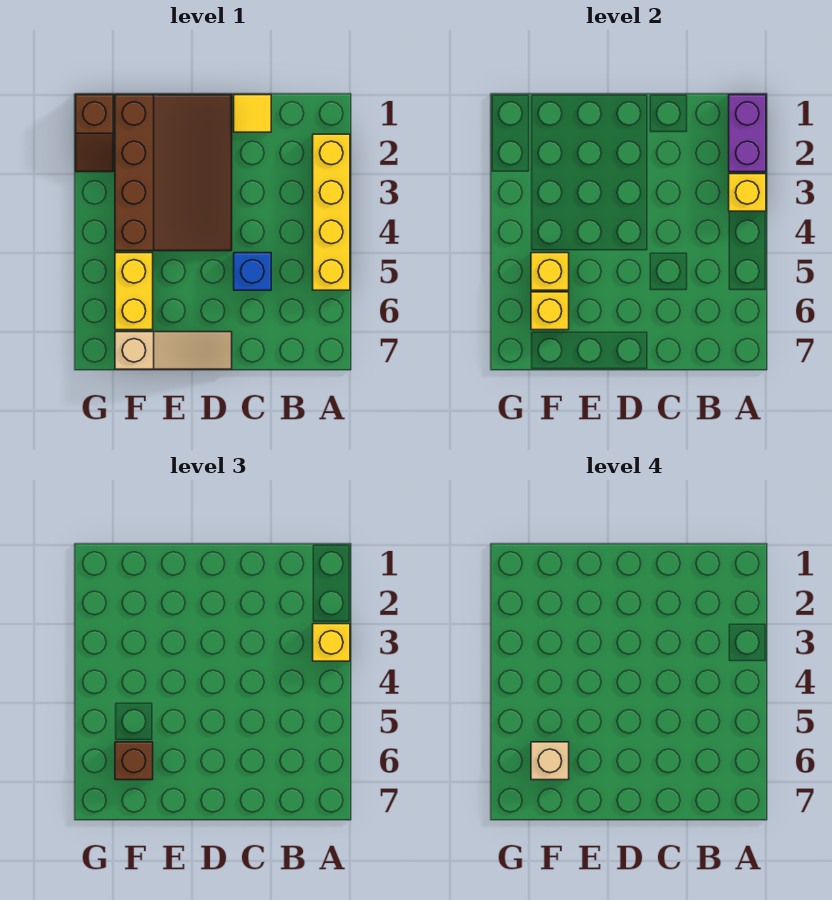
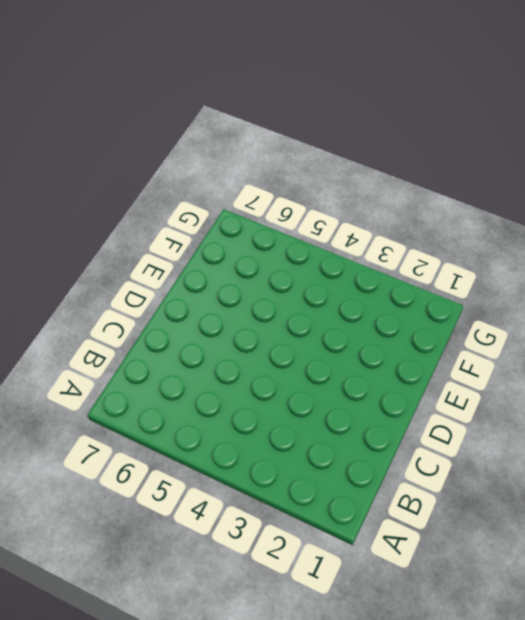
none -> yellow 1x4 brick [313,134,350,290]
none -> yellow 1x1 tile [234,95,271,132]
none -> blue 1x1 brick [234,253,271,290]

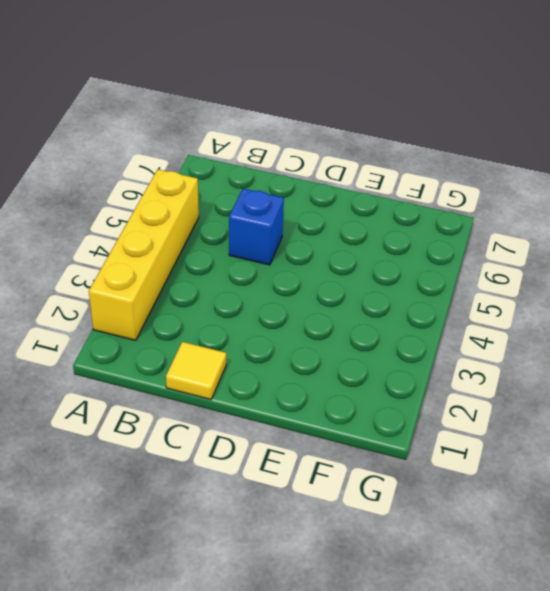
none -> brown 3x4 slope [115,95,232,251]
none -> tan 1x3 slope [115,332,232,369]
none -> yellow 1x2 brick [115,253,153,330]

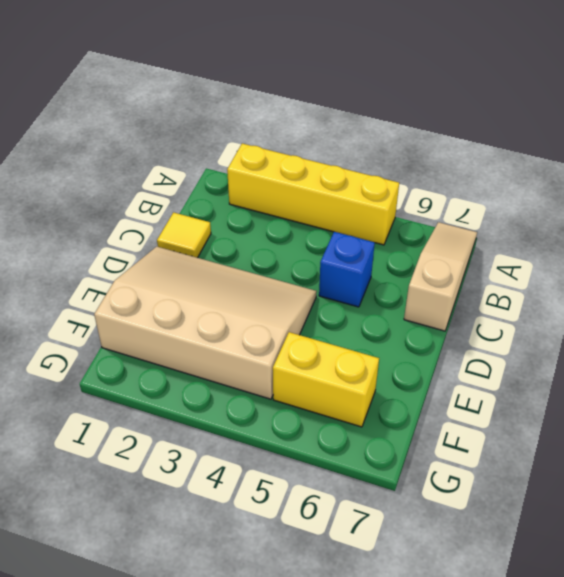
tan 1x3 slope [404,222,477,331] -> tan 1x3 slope moved to [115,332,232,369]
tan 3x4 slope [94,247,317,399] -> brown 3x4 slope [115,95,232,251]
none -> brown 1x2 slope [76,95,113,172]
none -> purple 1x2 brick [729,95,766,172]
none -> yellow 1x1 brick [729,174,766,211]

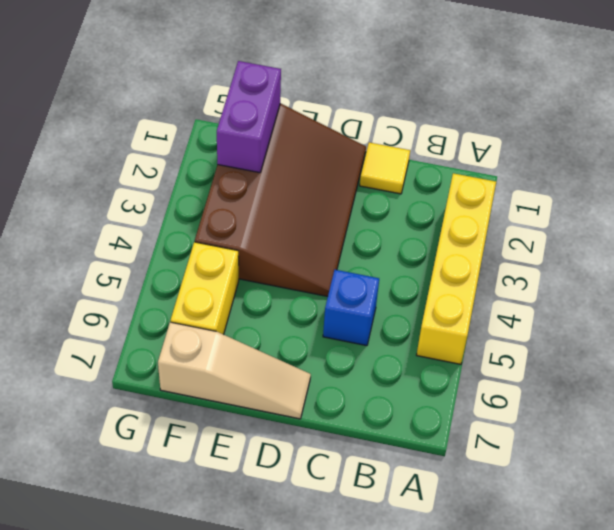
purple 1x2 brick [217,61,281,173] -> purple 1x2 brick moved to [729,95,766,172]
none -> brown 1x2 slope [76,95,113,172]
none -> yellow 1x1 brick [729,174,766,211]
none -> yellow 1x1 brick [531,253,569,290]

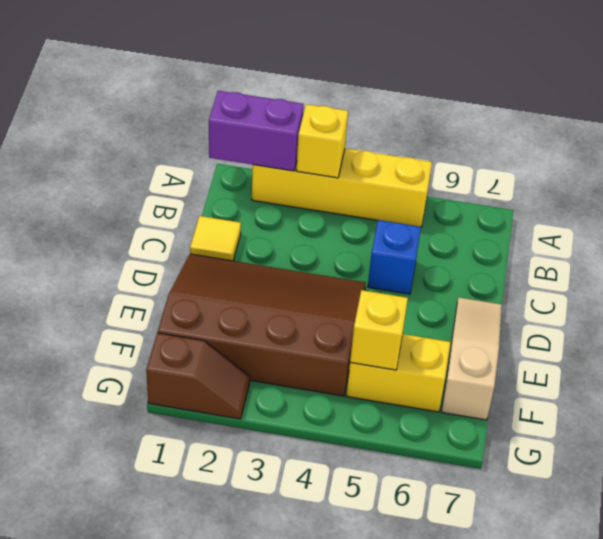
none -> yellow 1x1 brick [531,292,569,330]
none -> yellow 1x1 brick [313,624,350,661]
none -> brown 1x1 brick [115,742,153,780]

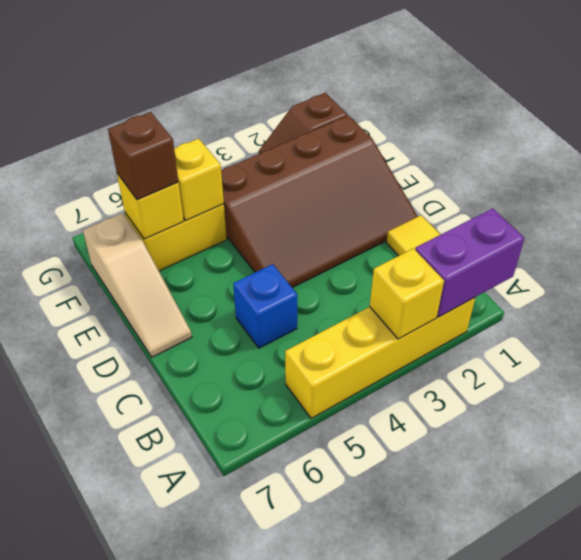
none -> yellow 1x1 brick [313,624,350,661]
none -> tan 1x1 brick [531,742,569,780]

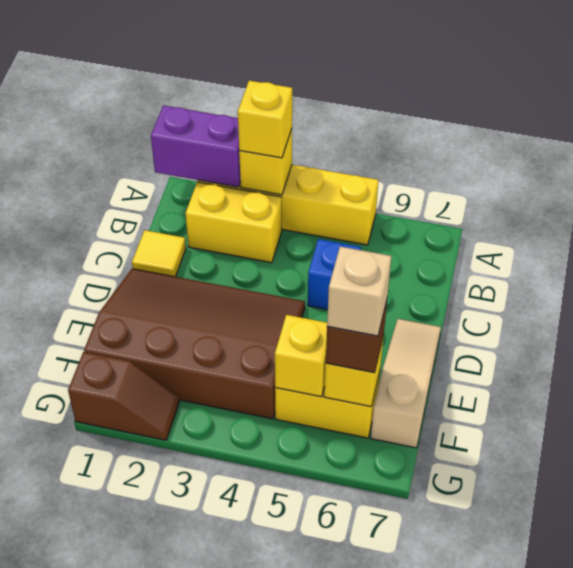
yellow 1x2 brick [185,182,282,263] -> none

